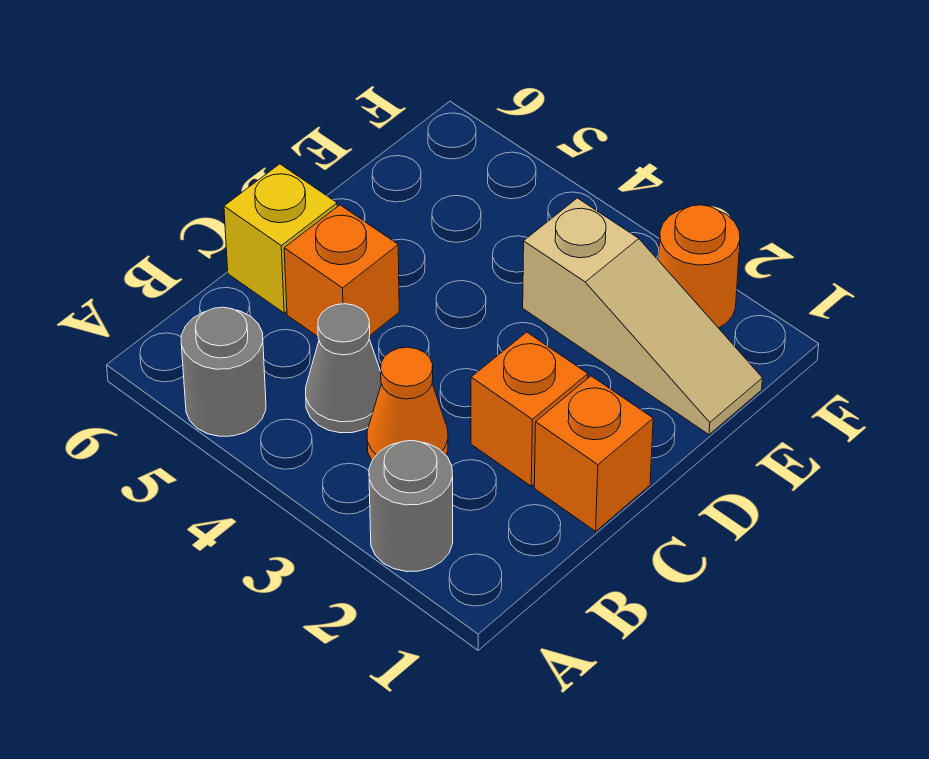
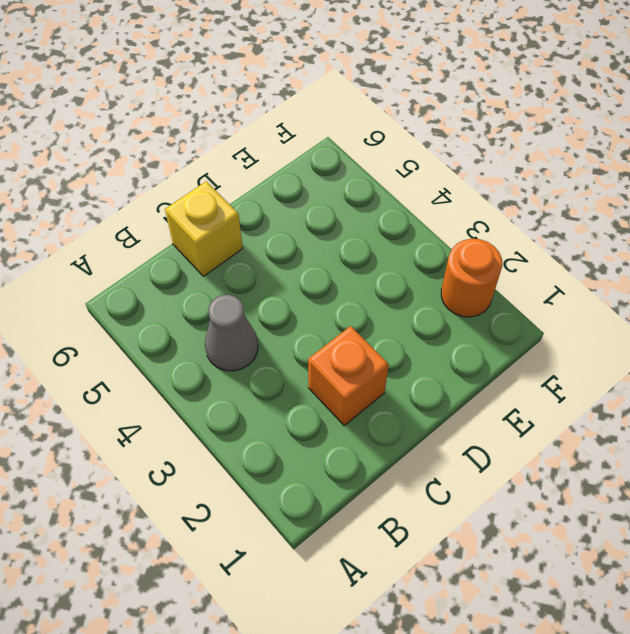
none -> grey 1x1 round brick [369,441,453,572]
none -> grey 1x1 round brick [181,307,266,436]

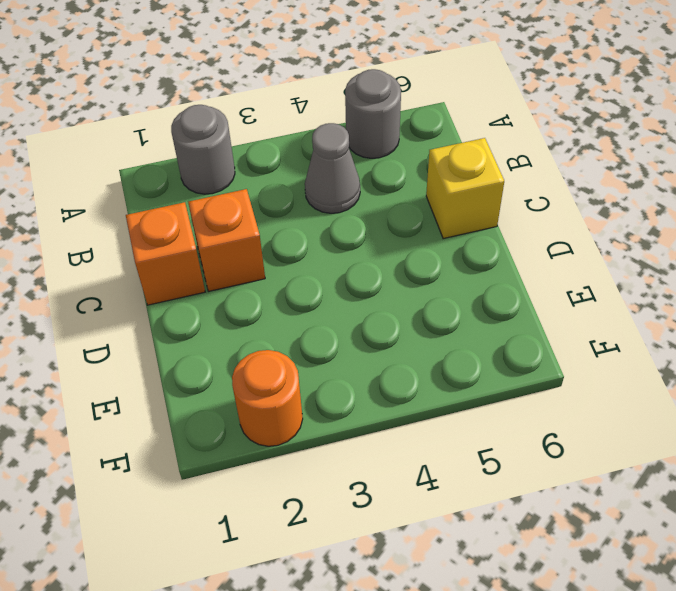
none -> orange 1x1 cone [367,347,448,460]
none -> orange 1x1 brick [284,205,399,337]

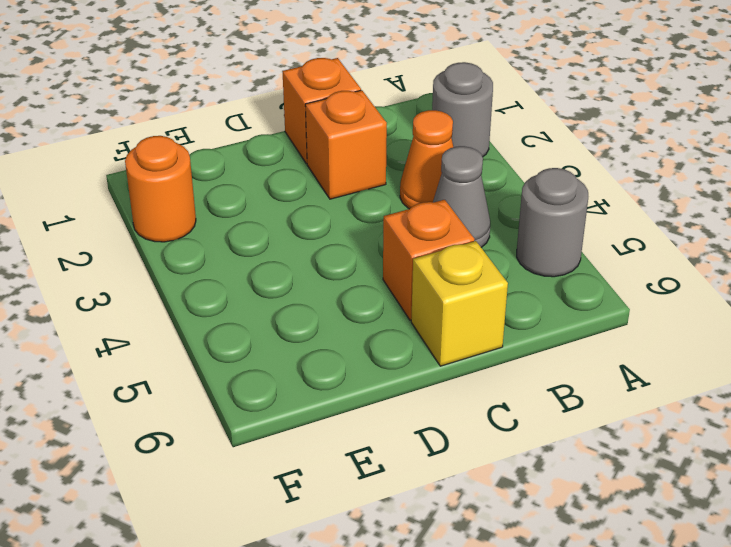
none -> tan 1x3 slope [523,198,762,435]

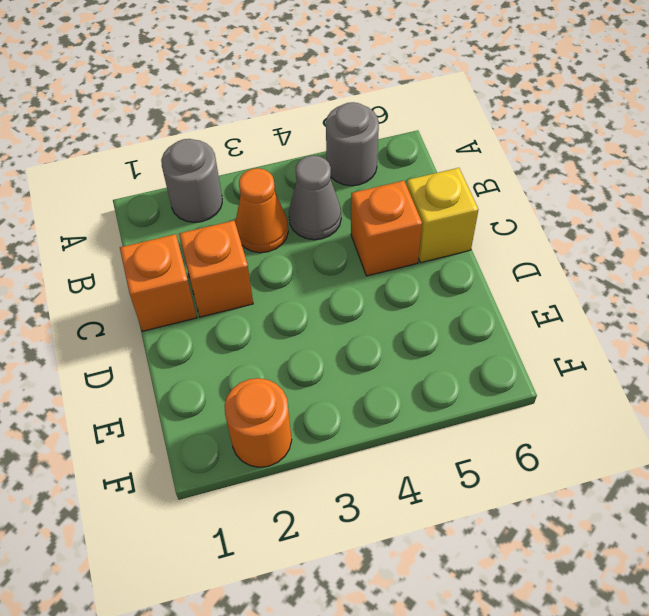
none -> tan 1x3 slope [523,198,762,435]

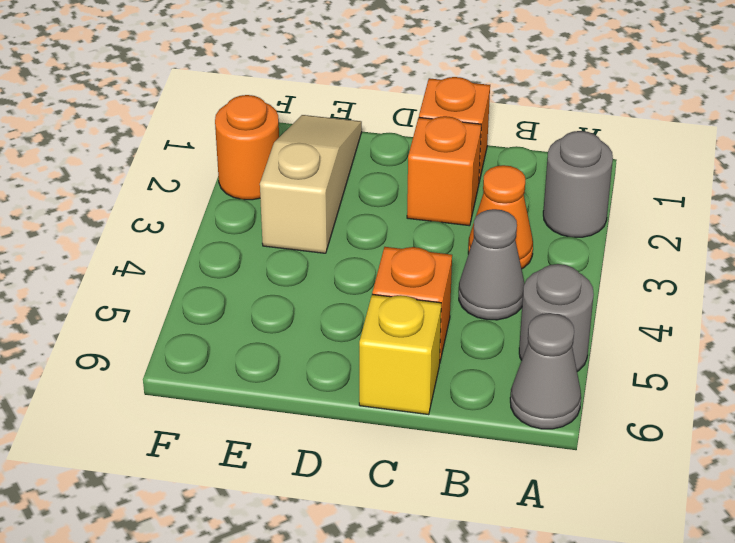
grey 1x1 cone [510,313,581,429] -> none

